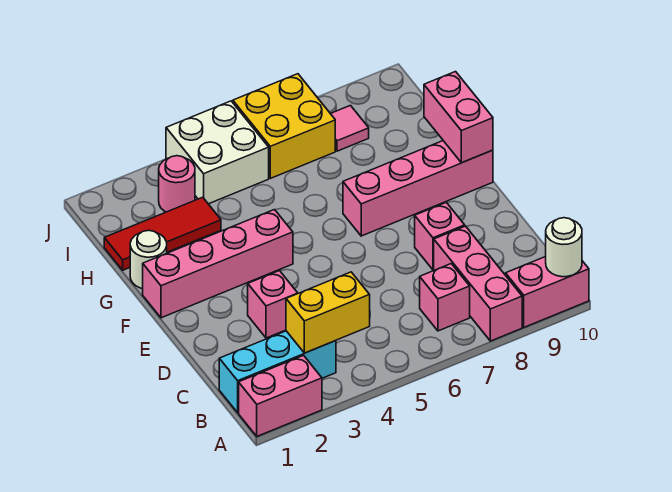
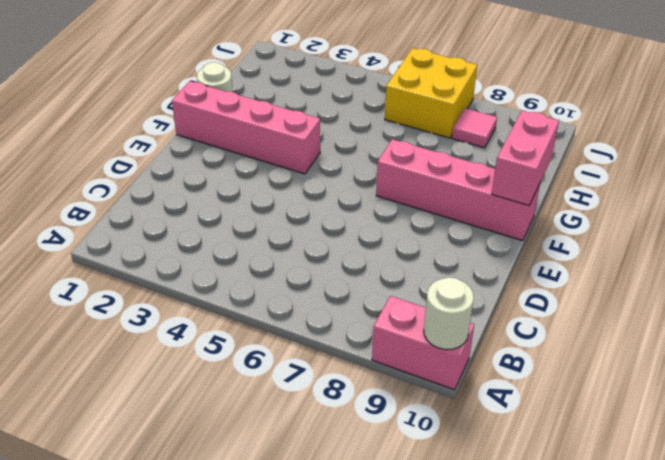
none -> pink 1x2 brick [239,355,322,436]
none -> pink 1x3 brick [434,226,522,341]
none -> cyan 1x3 brick [219,331,336,413]

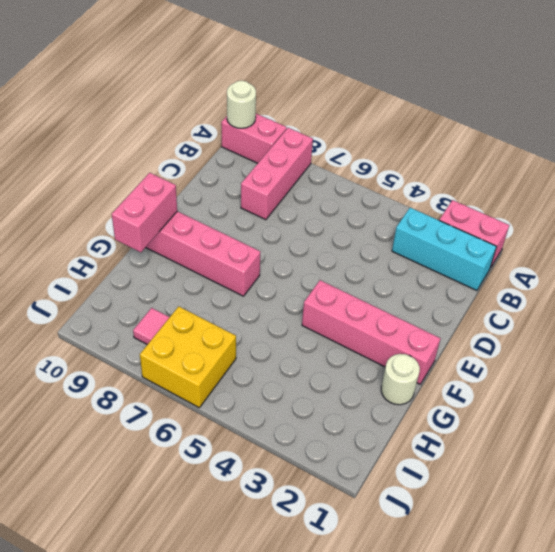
none -> pink 1x1 brick [420,264,470,331]
none -> pink 1x1 brick [248,271,298,338]
none -> pink 1x1 brick [415,202,465,270]

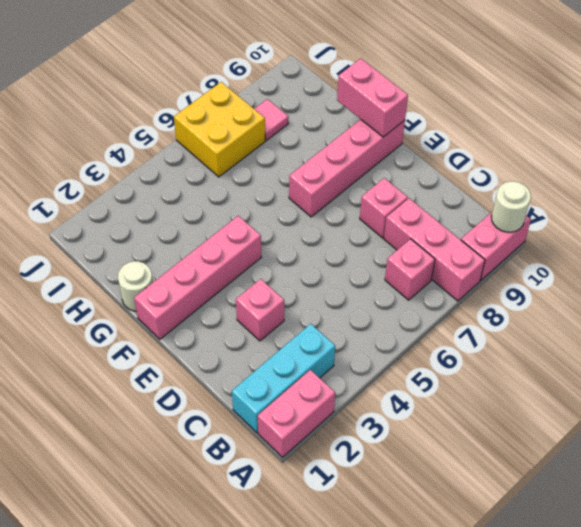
none -> red 1x3 tile [104,197,221,270]
none -> pink 1x1 round brick [159,156,195,212]
none -> white 2x2 brick [166,101,269,204]

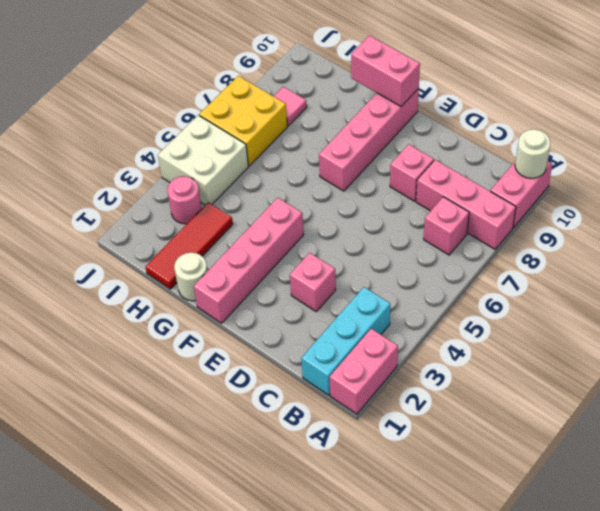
none -> yellow 1x2 brick [286,272,370,353]

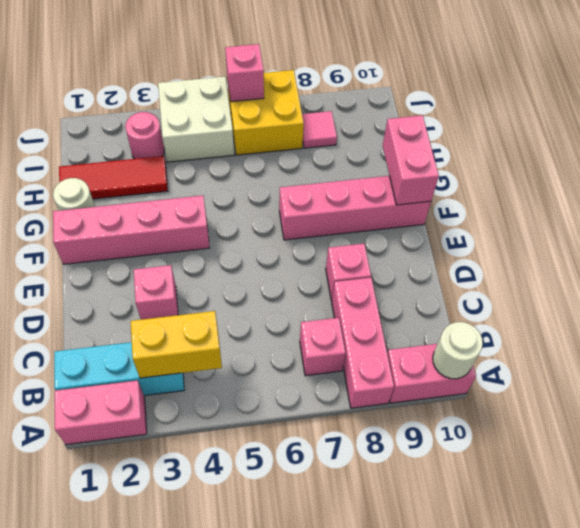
pink 1x1 brick [225,44,264,102] -> none

